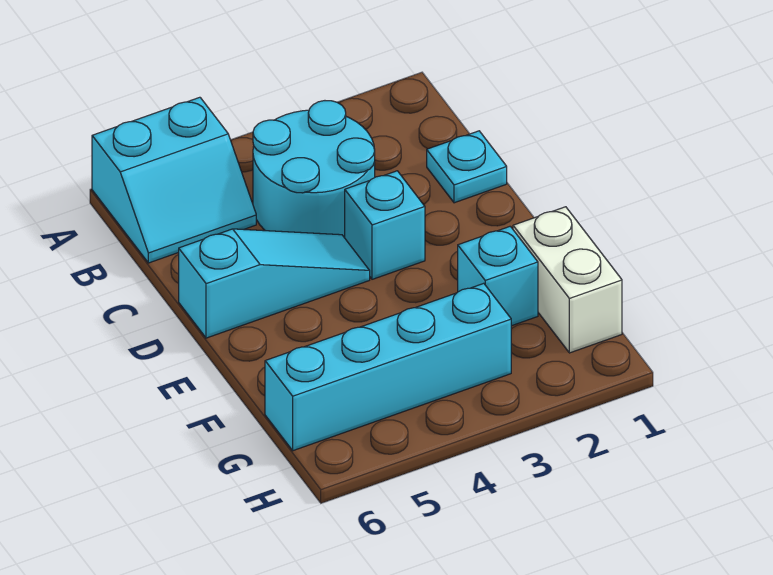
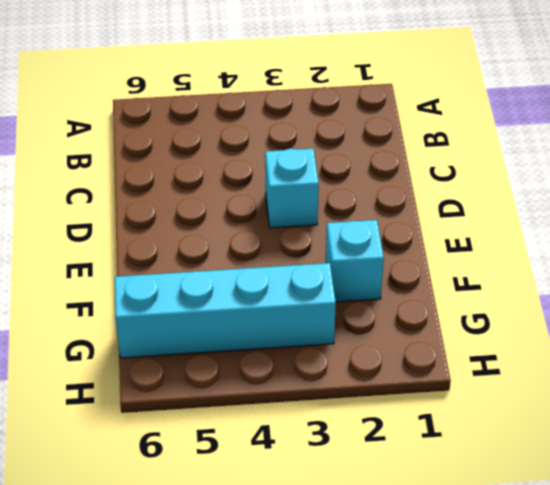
none -> cyan 2x2 slope [92,97,256,263]
none -> cyan 2x2 round brick [253,101,375,238]

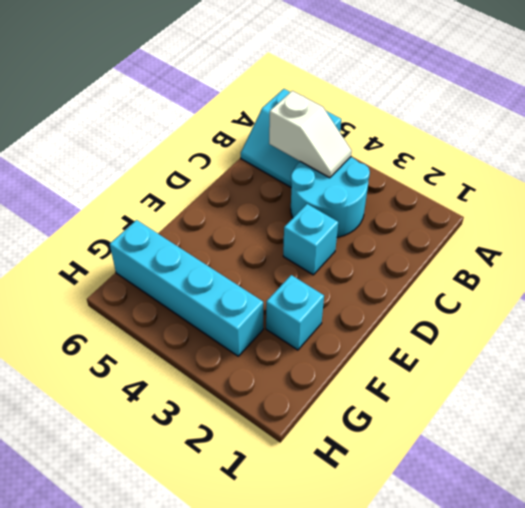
white 1x2 slope [269,91,352,178] -> none
none -> cyan 1x1 plate [427,131,507,203]
none -> cyan 1x3 slope [179,229,370,338]

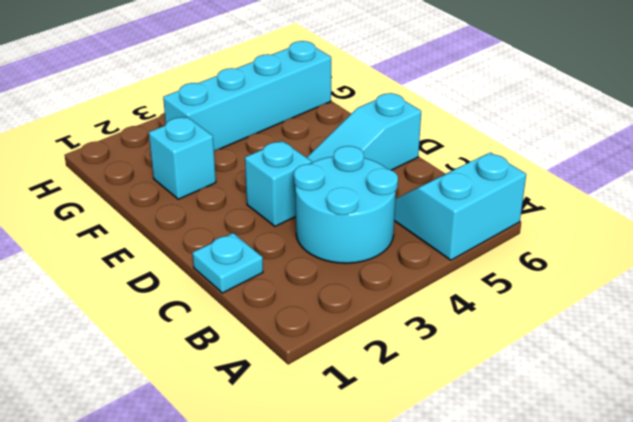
none -> white 1x2 brick [513,207,622,353]

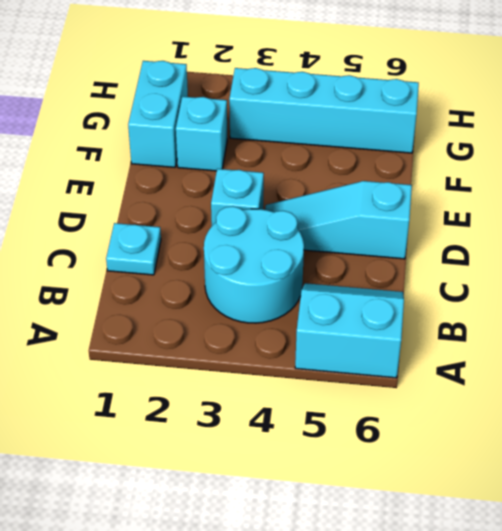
cyan 1x2 brick [128,61,188,167] -> white 1x2 brick [513,207,622,353]

